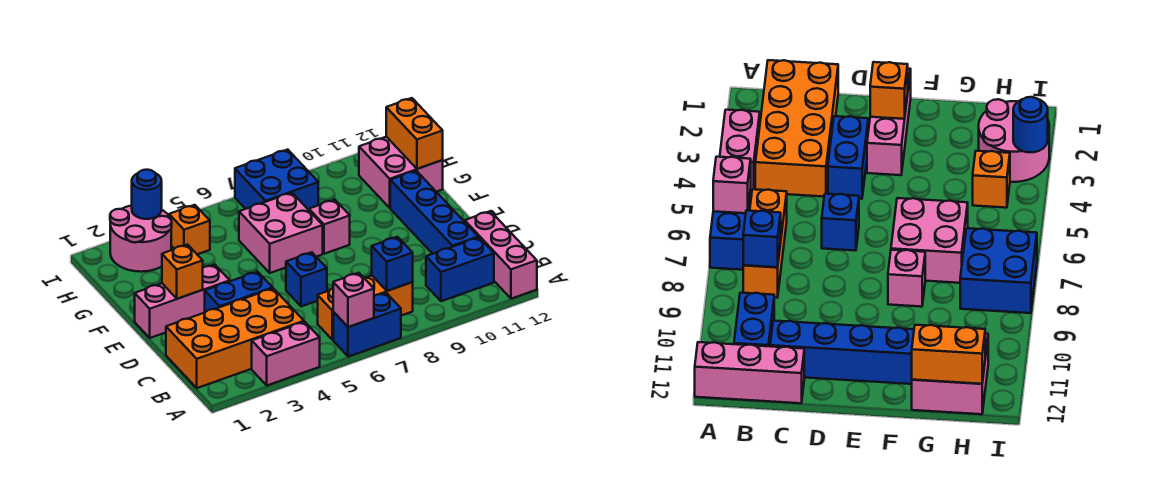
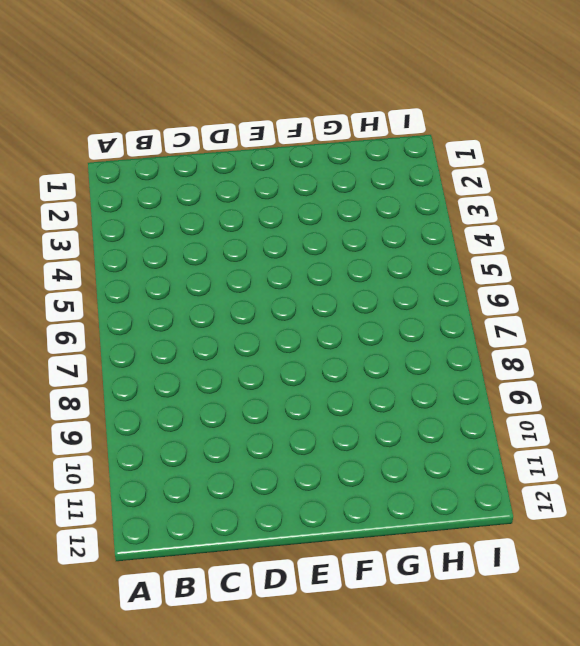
none -> pink 1x2 brick [252,322,320,385]
none -> blue 1x2 brick [333,293,401,357]
none -> pink 1x3 brick [465,211,537,299]

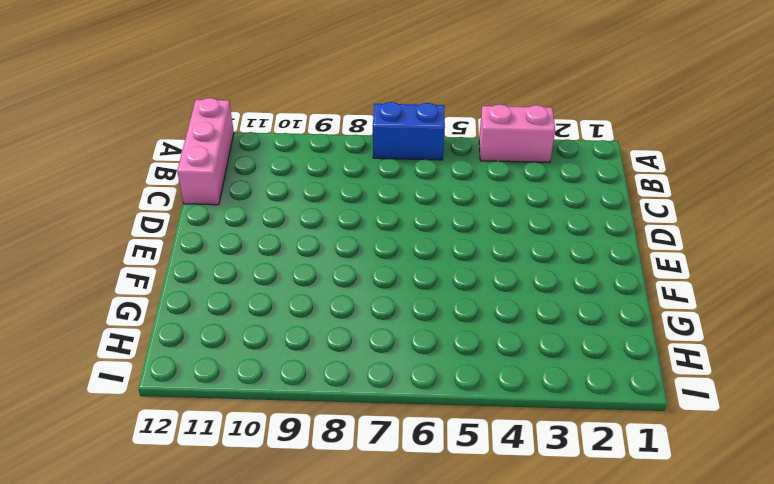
none -> orange 2x4 brick [166,288,304,388]
none -> orange 1x3 brick [318,276,413,340]
none -> blue 1x2 brick [426,237,494,301]

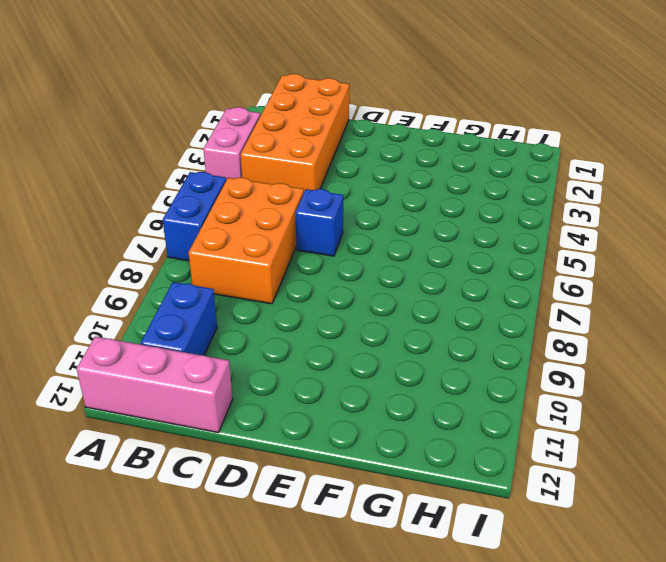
orange 2x3 brick [188,178,304,304] -> orange 1x3 brick [318,276,413,340]
none -> blue 1x4 brick [390,171,478,254]
none -> blue 1x2 brick [205,272,273,312]
none -> pink 1x3 brick [135,265,230,338]

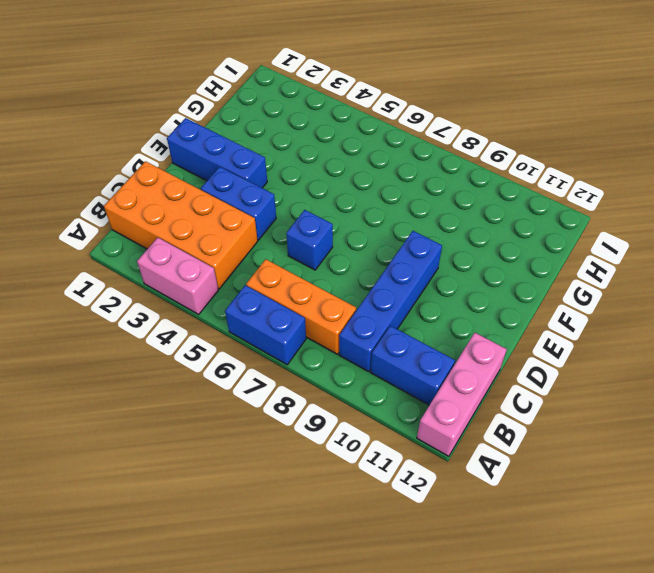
blue 1x4 brick [339,231,442,372] -> blue 1x4 brick moved to [390,171,478,254]
blue 1x3 brick [167,118,267,188] -> pink 1x3 brick [135,265,230,338]
none -> pink 2x2 brick [239,193,323,273]
none -> pink 1x1 brick [309,200,350,254]
none -> pink 2x2 brick [359,137,443,208]

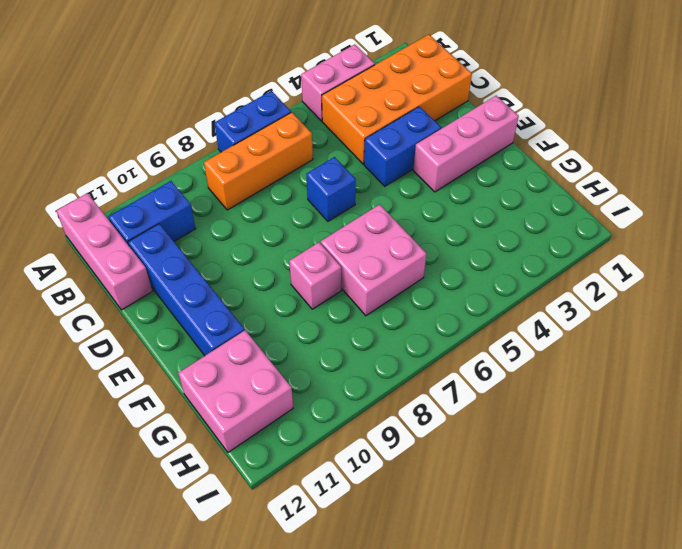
none -> pink 2x2 round brick [110,206,172,272]
none -> orange 1x1 brick [169,205,210,254]
none -> blue 2x2 brick [235,150,318,210]

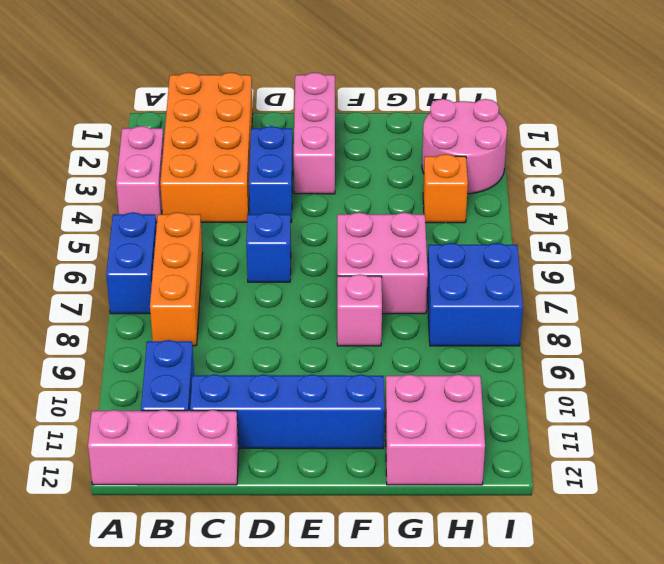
none -> pink 1x1 brick [333,273,374,327]
none -> blue 1x1 brick [372,237,413,291]
none -> orange 1x1 brick [162,245,203,299]

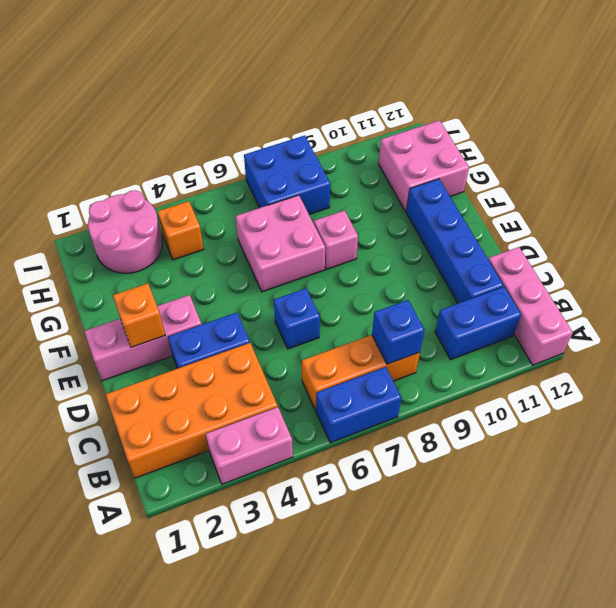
none -> pink 1x1 brick [333,273,374,327]
none -> orange 1x2 brick [386,98,443,169]
none -> blue 1x1 round brick [132,170,162,219]

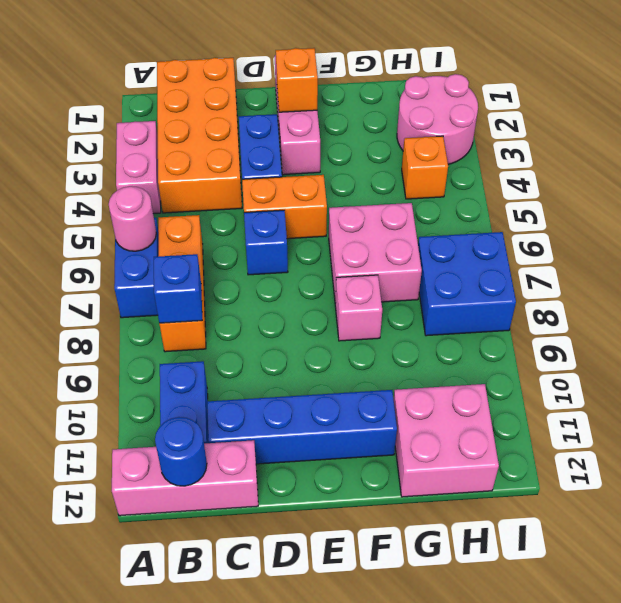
pink 1x1 round brick [109,186,156,251] -> pink 1x1 brick [333,273,374,327]
blue 1x1 round brick [155,417,207,486] -> blue 1x1 round brick moved to [132,170,162,219]
orange 1x2 brick [242,175,327,239] -> orange 1x2 brick moved to [386,98,443,169]

